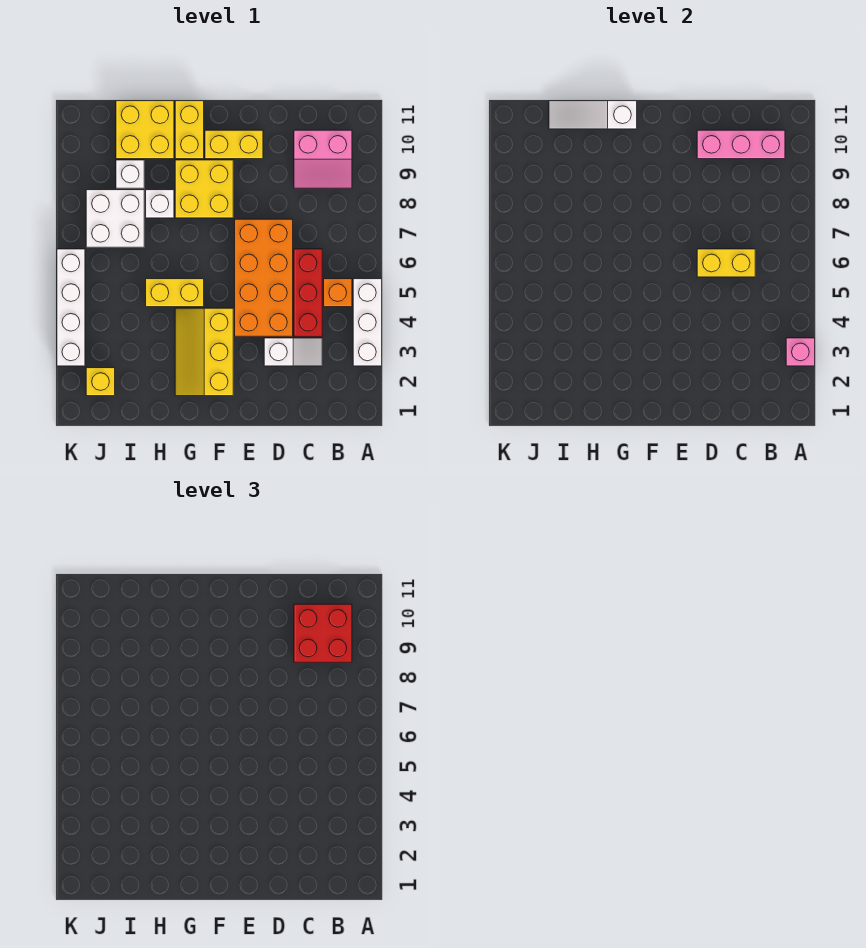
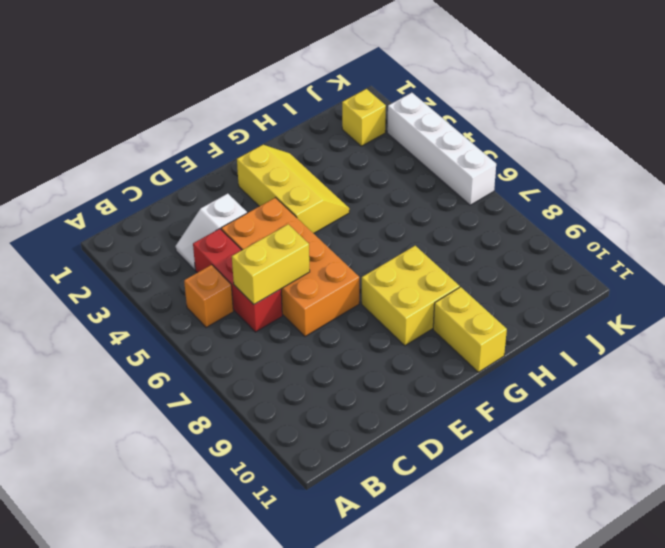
none -> white 1x3 brick [353,279,382,366]
none -> pink 2x2 slope [294,130,352,188]
none -> yellow 1x2 brick [205,130,263,159]

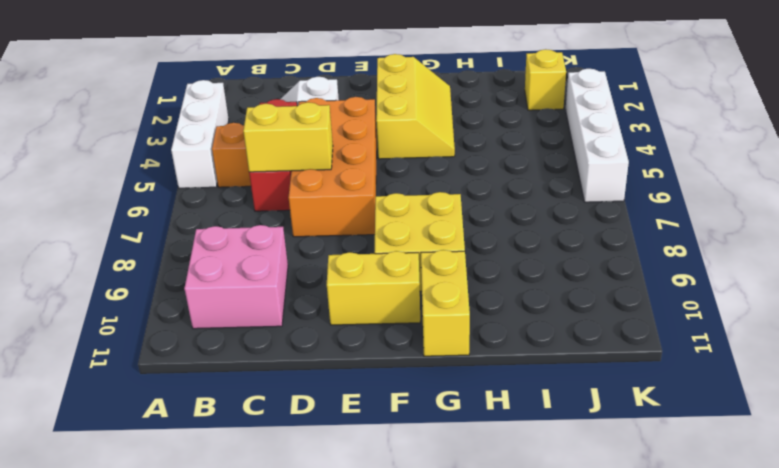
pink 2x2 brick [184,225,288,329] -> pink 2x2 slope [294,130,352,188]
none -> yellow 1x2 brick [146,279,204,307]
none -> white 1x1 brick [146,190,174,218]
none -> yellow 2x2 brick [116,101,174,159]

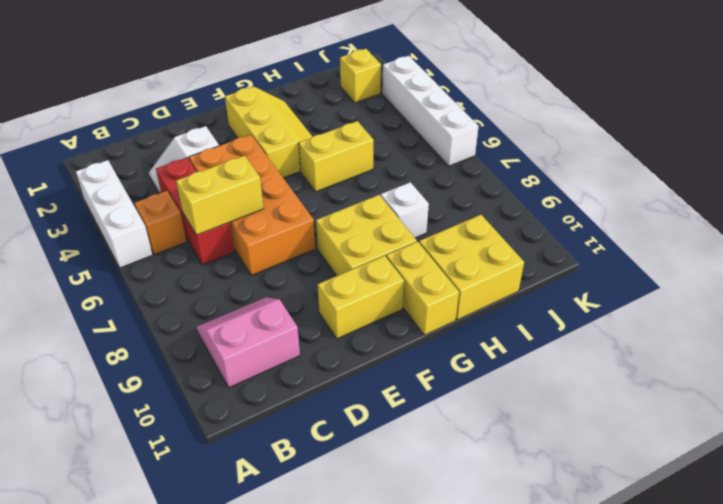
none -> white 2x2 brick [86,190,144,247]
none -> white 1x1 brick [116,160,144,188]
none -> pink 1x1 brick [786,338,815,366]

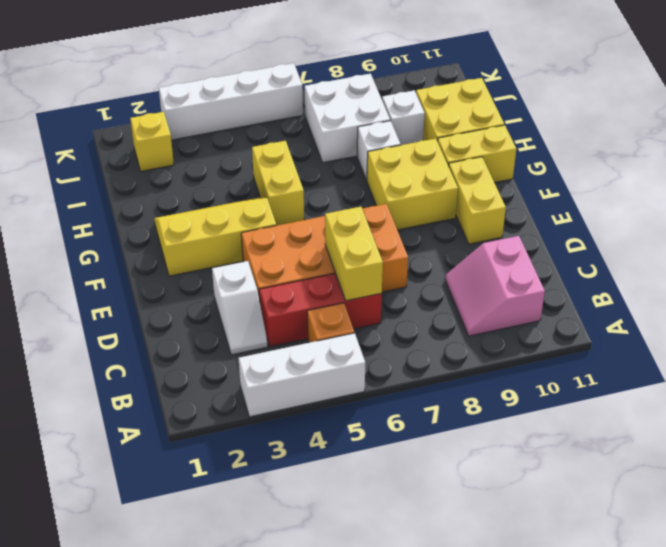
none -> pink 1x1 brick [786,338,815,366]
none -> pink 1x3 brick [697,130,785,159]
none -> white 1x3 slope [549,101,637,129]

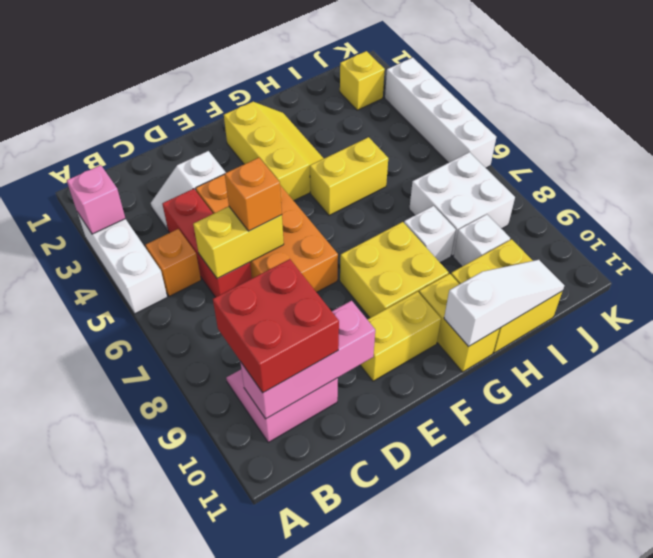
orange 1x1 brick [225,158,282,231] -> none

